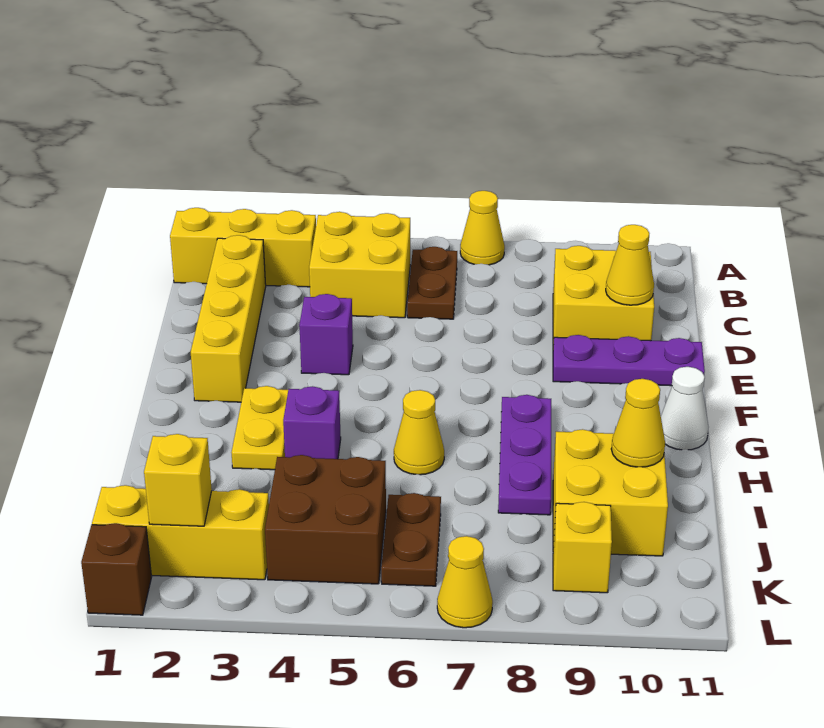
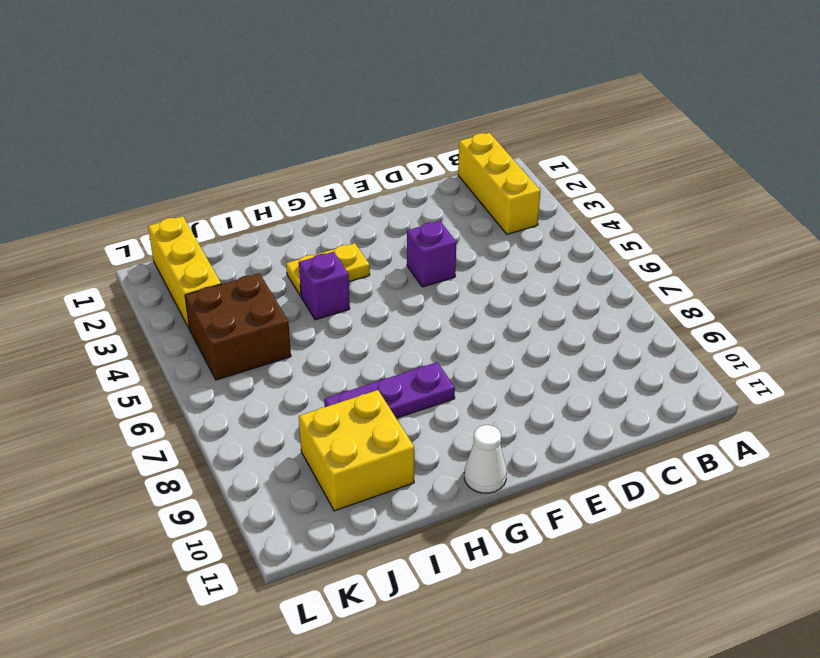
none -> yellow 1x1 cone [460,191,505,265]
none -> yellow 2x2 brick [309,212,410,318]
none -> brown 1x2 plate [407,247,457,319]

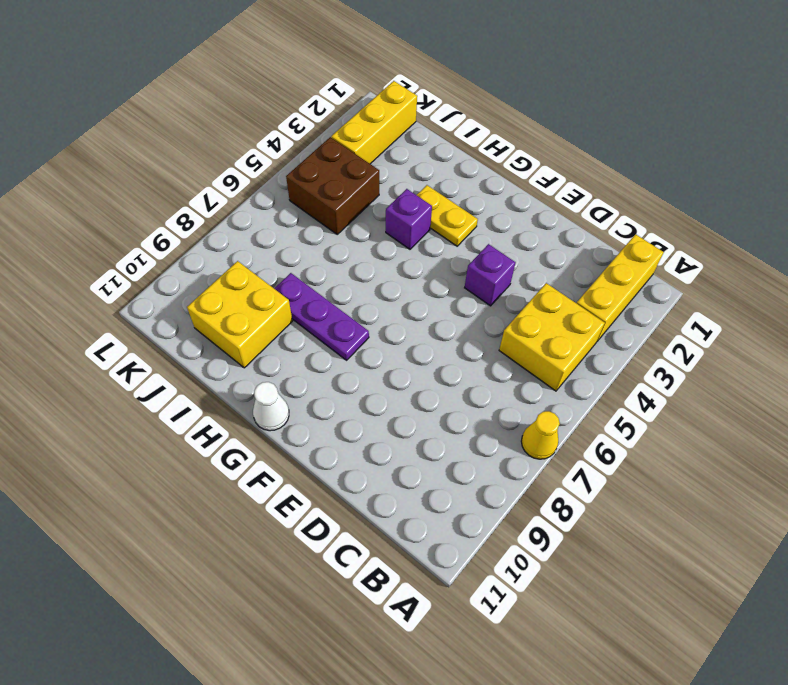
none -> brown 1x2 plate [407,247,457,319]
none -> yellow 1x4 brick [191,235,266,402]
none -> yellow 2x2 brick [553,246,654,344]

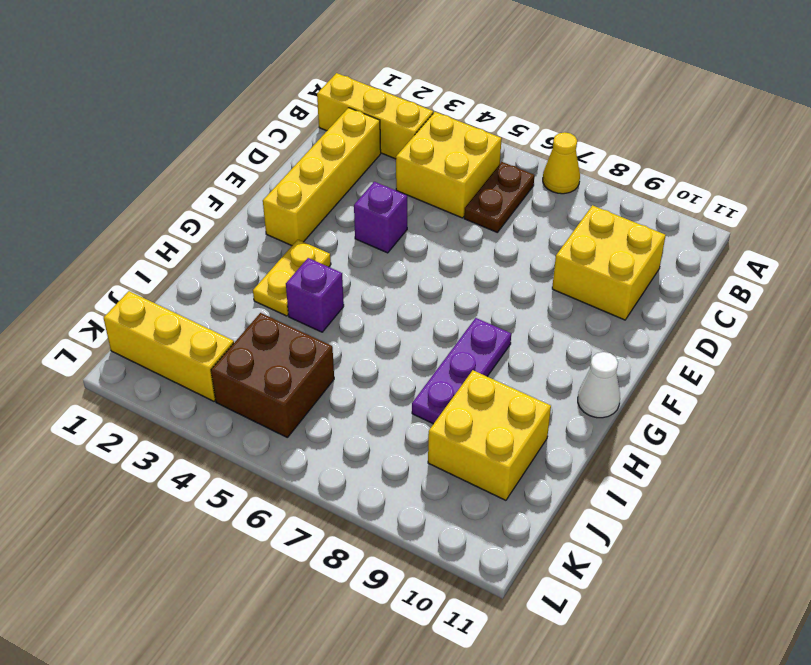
none -> purple 1x3 plate [553,335,705,386]
none -> yellow 1x1 cone [394,390,444,475]
none -> brown 1x2 plate [381,493,441,586]

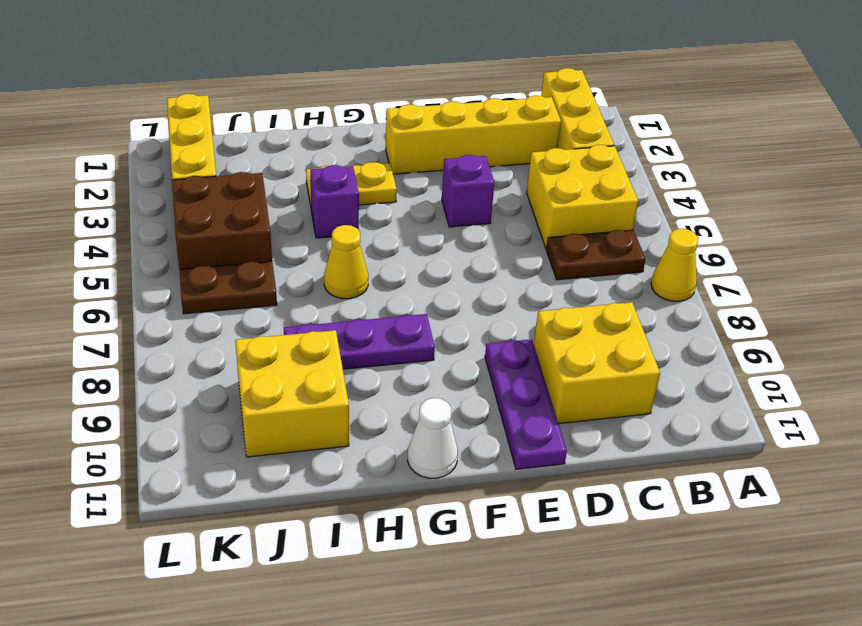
none -> yellow 1x1 brick [553,502,612,593]
none -> brown 1x1 brick [81,523,151,615]
none -> yellow 1x1 cone [437,536,493,628]

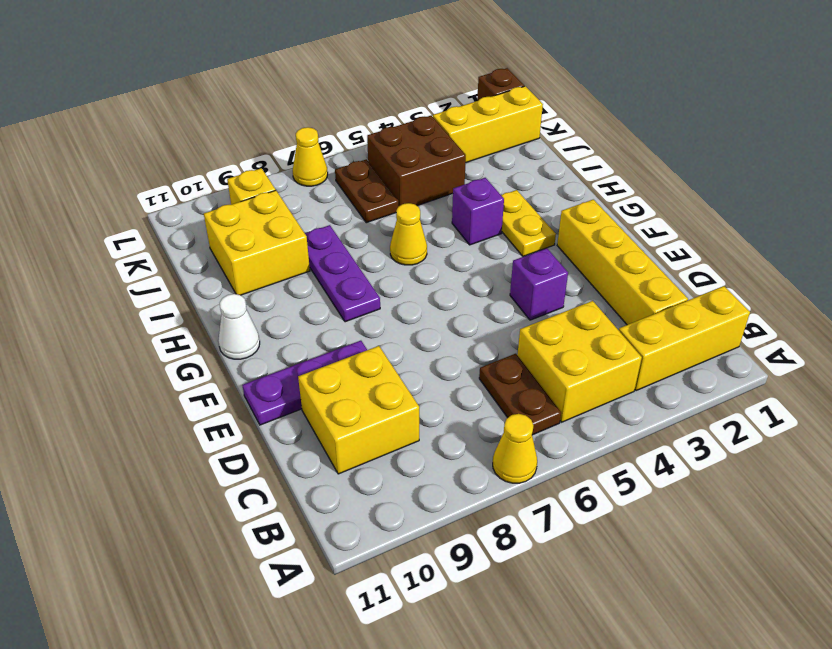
none -> yellow 1x1 cone [606,225,654,305]
none -> yellow 1x1 cone [611,379,665,467]
none -> yellow 1x1 brick [144,434,212,526]

